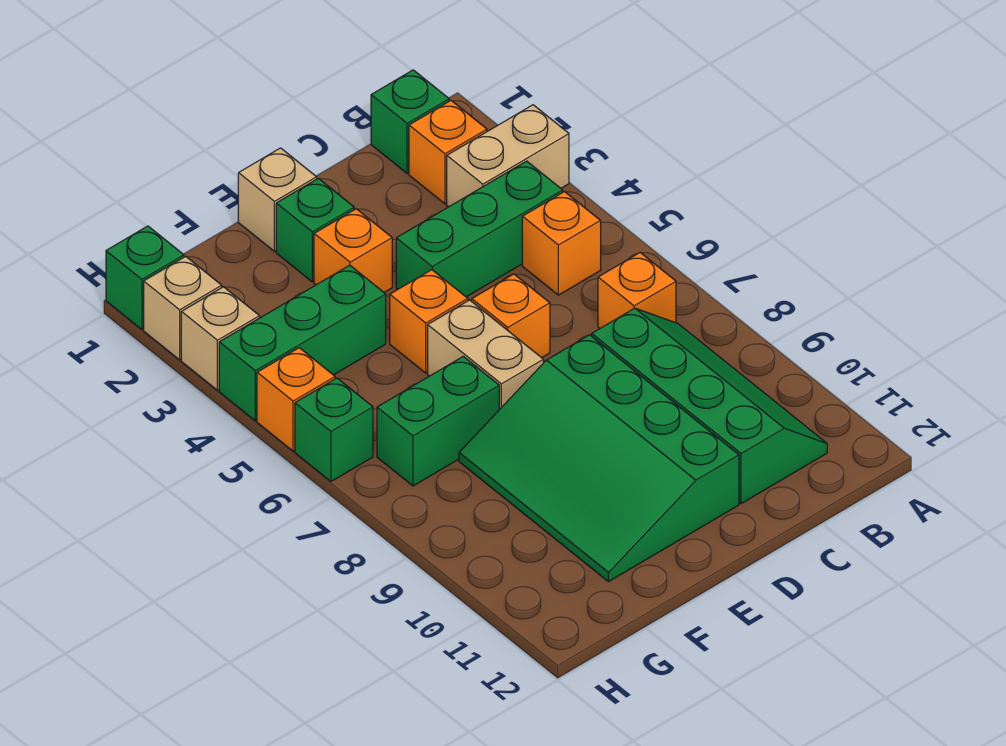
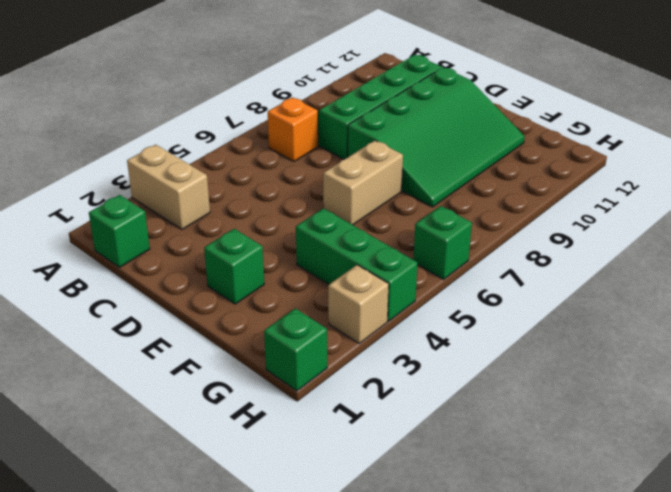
none -> orange 1x1 brick [409,101,487,204]
none -> green 1x3 brick [396,161,563,297]
none -> orange 1x1 brick [522,192,601,295]

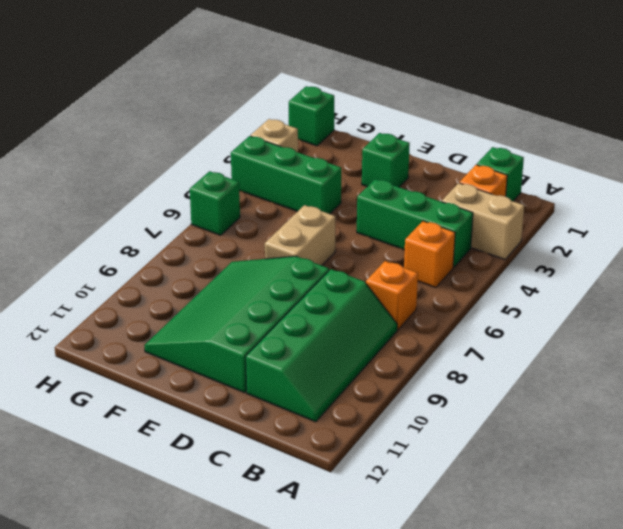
none -> orange 1x1 brick [472,274,550,358]
none -> tan 1x1 brick [238,148,317,252]
none -> orange 1x1 brick [314,209,392,292]

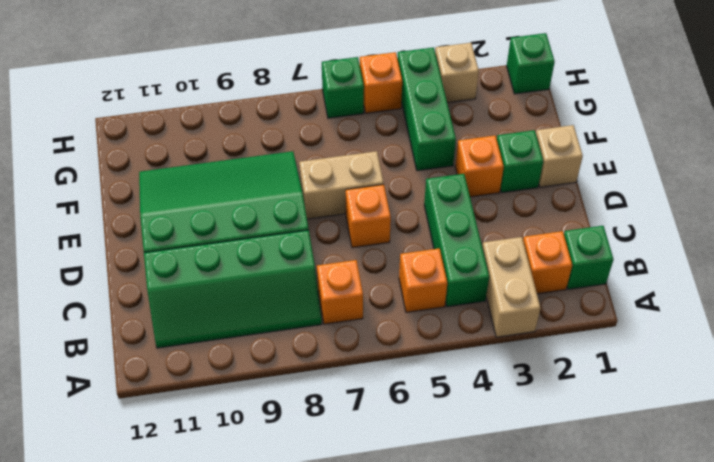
none -> orange 1x1 brick [390,270,468,373]
none -> green 1x2 brick [377,356,499,486]
none -> tan 1x1 brick [144,256,222,360]

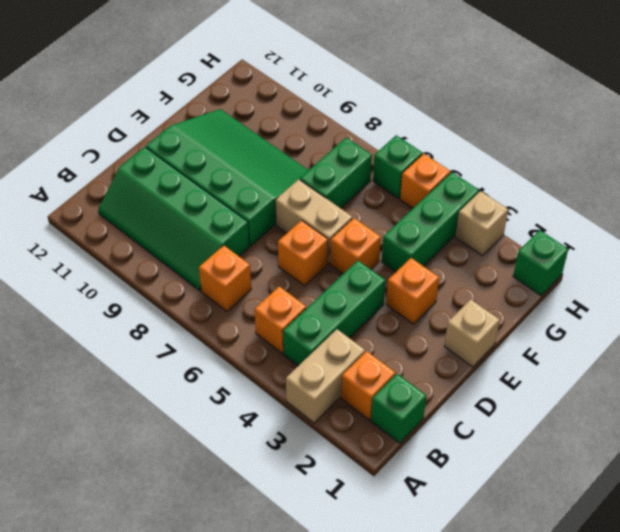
none -> green 1x1 brick [276,178,354,282]
none -> tan 1x1 brick [144,256,222,360]

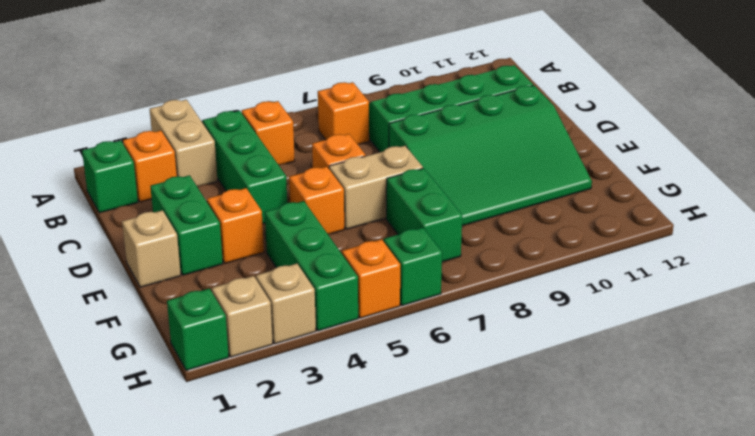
green 1x2 brick [150,175,223,275] -> green 1x1 brick [276,178,354,282]

